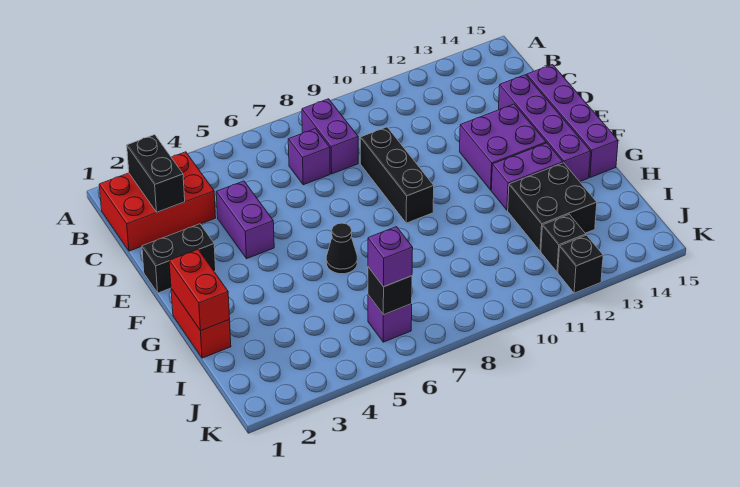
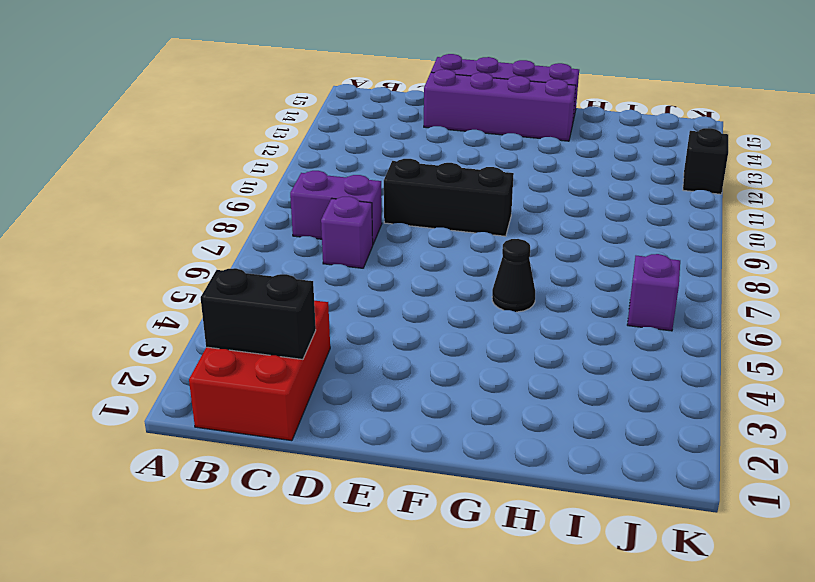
none -> purple 1x2 brick [216,181,274,259]
none -> black 1x2 brick [142,224,216,293]
none -> purple 2x2 brick [459,104,546,190]

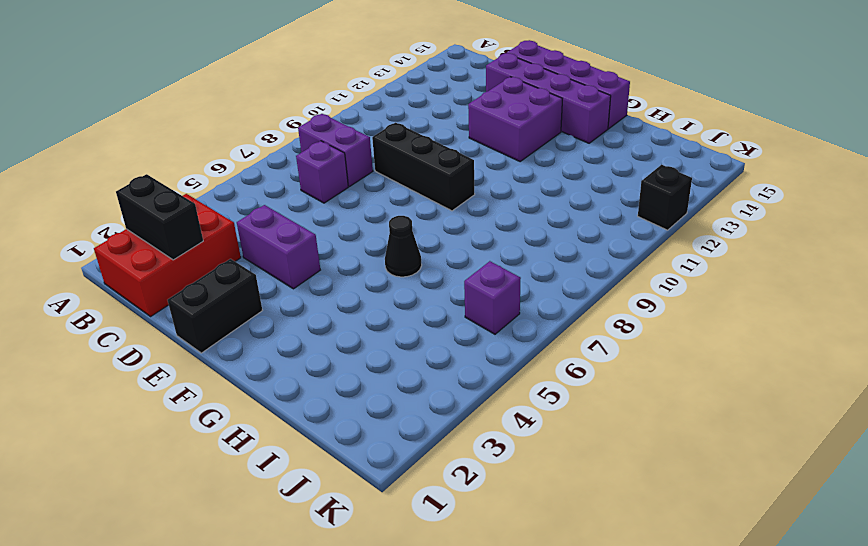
none -> red 1x2 brick [171,289,231,358]
none -> purple 1x2 brick [491,143,563,210]
none -> black 2x2 brick [508,163,597,251]

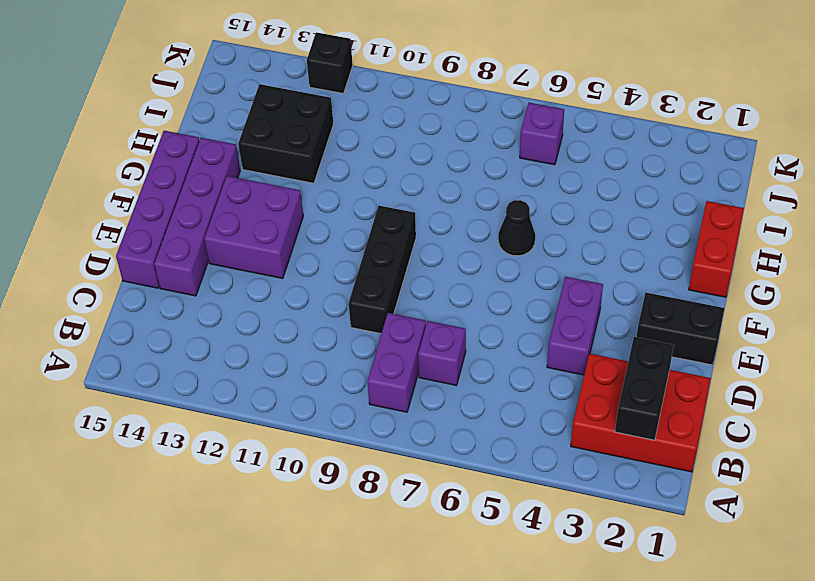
none -> purple 1x2 brick [491,143,563,210]
none -> black 1x1 brick [541,214,586,272]
none -> red 1x2 brick [169,249,230,331]

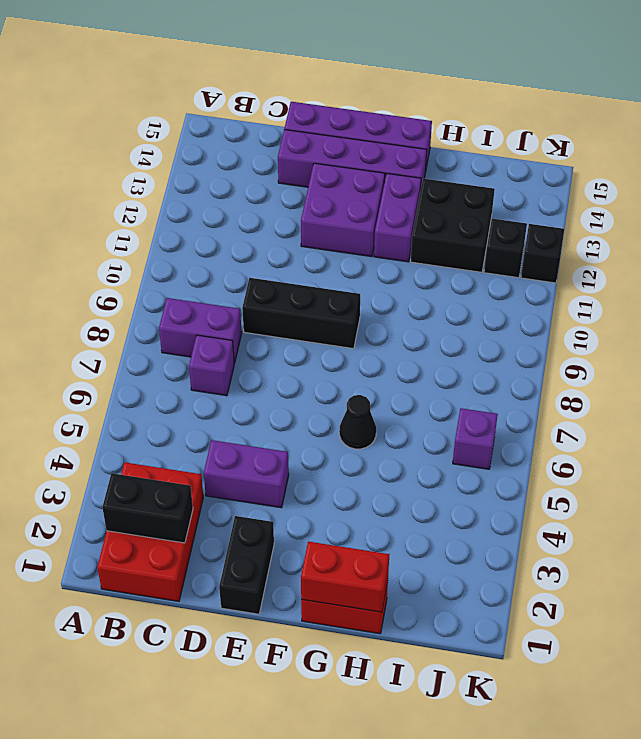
none -> black 1x1 brick [368,267,412,315]
none -> purple 1x1 brick [368,227,413,287]

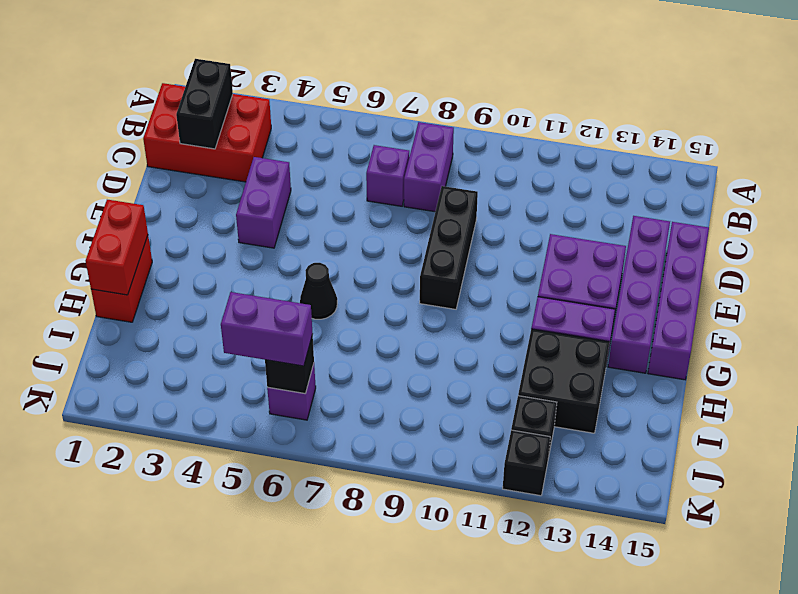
purple 1x2 brick [221,292,313,366] -> purple 1x1 brick [368,227,413,287]
none -> black 1x2 brick [142,224,216,293]

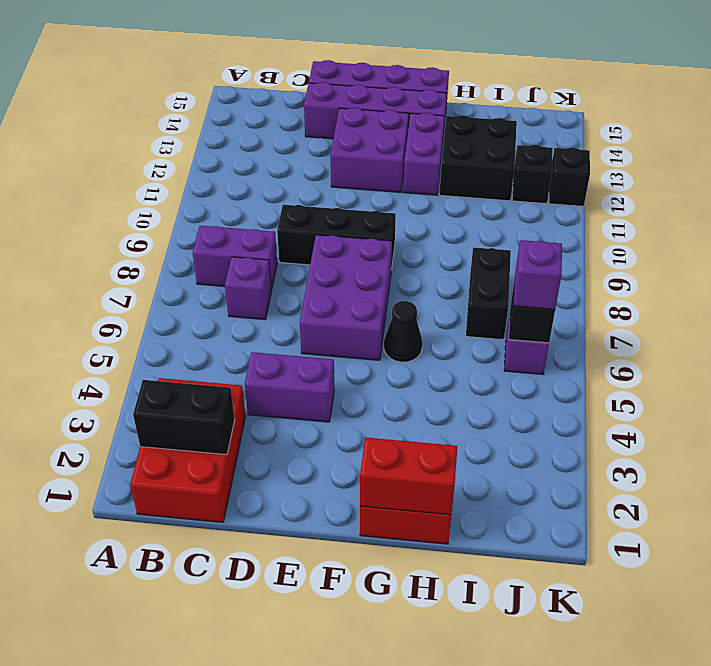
purple 2x3 brick [300,235,392,360] -> none
black 1x2 brick [466,247,511,340] -> black 1x2 brick moved to [142,224,216,293]

